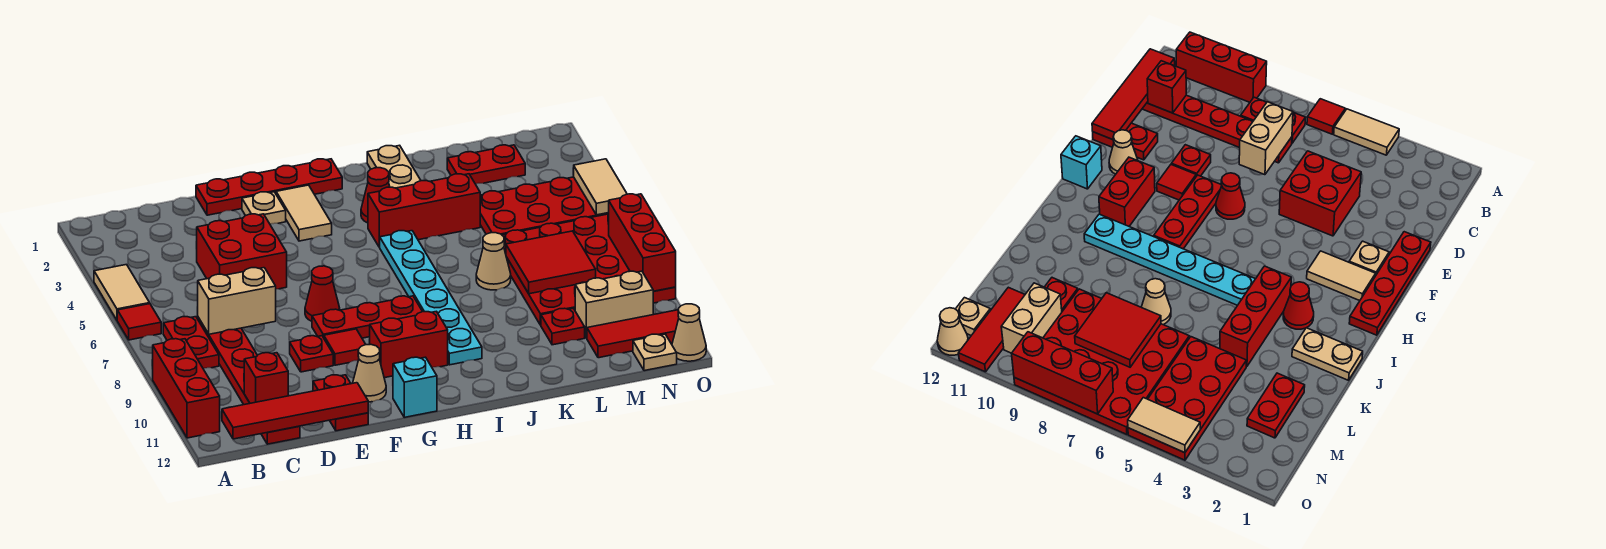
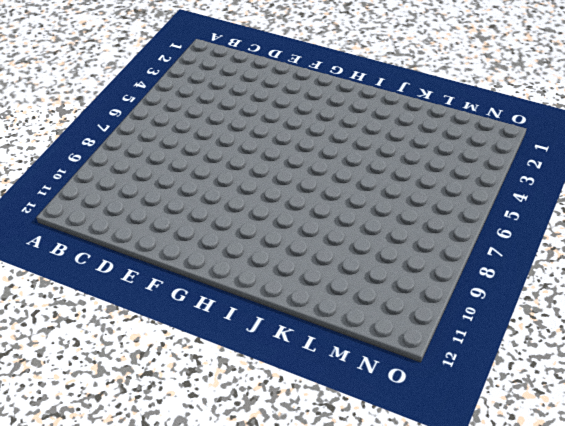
none -> tan 1x2 tile [94,265,150,320]
none -> red 1x1 tile [117,304,161,340]
none -> red 1x3 brick [153,339,220,438]
none -> red 1x2 plate [163,317,219,369]

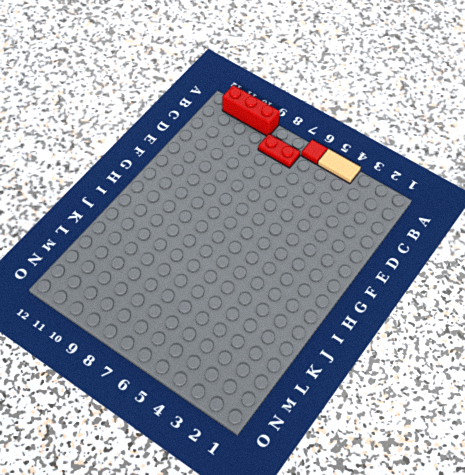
none -> red 1x6 plate [198,317,300,444]
none -> red 2x2 brick [197,214,287,289]
none -> red 1x4 plate [196,159,342,215]
none -> red 1x1 plate [290,336,333,372]

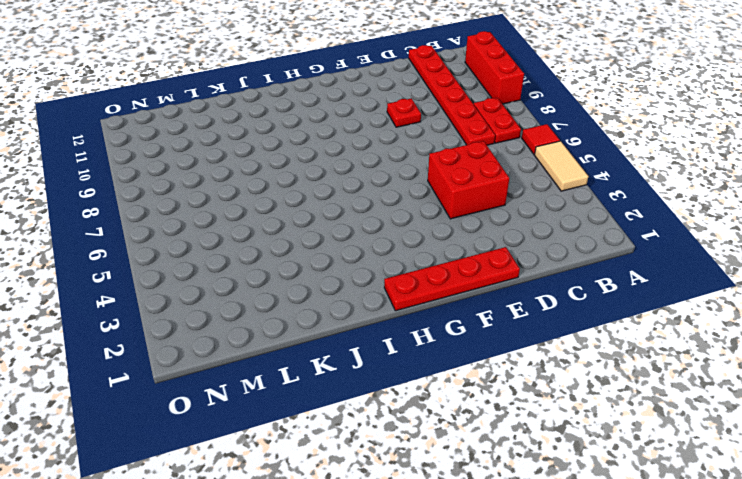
none -> red 1x2 plate [313,375,368,431]
none -> tan 1x1 plate [242,192,286,224]
none -> red 1x1 cone [305,266,340,321]
none -> red 1x3 plate [312,296,422,338]

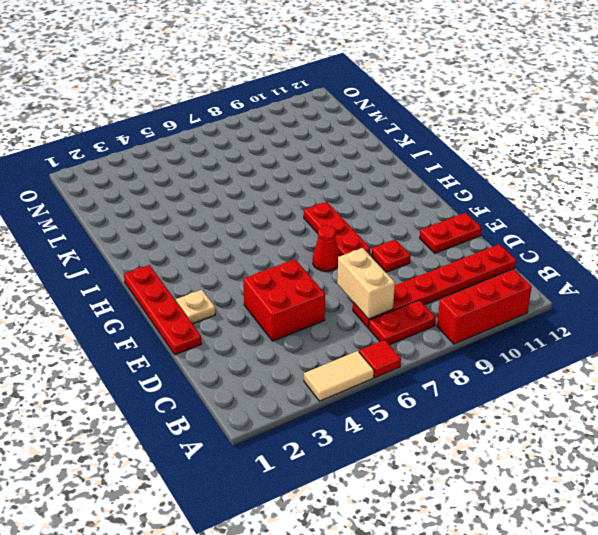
none -> red 1x1 tile [324,329,366,365]
none -> tan 1x1 cone [353,344,386,402]
none -> tan 1x2 tile [276,185,332,241]
none -> red 1x2 brick [370,311,448,378]

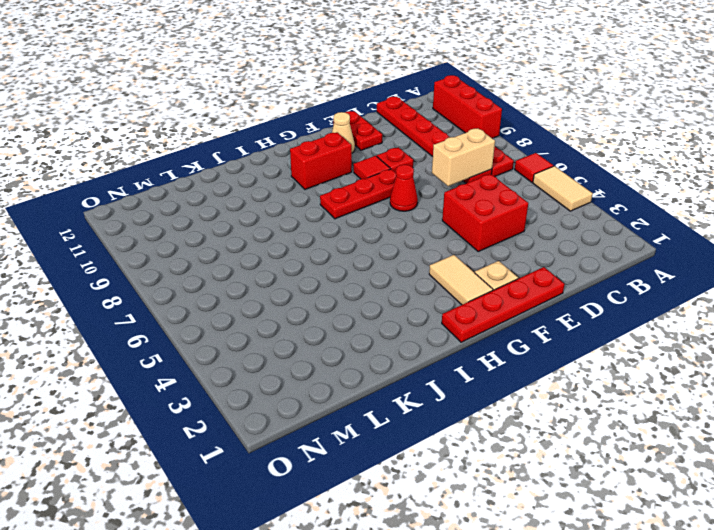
none -> cyan 1x1 brick [393,357,437,417]
none -> red 1x1 cone [361,168,390,223]
none -> red 1x3 brick [368,174,480,247]
none -> cyan 1x6 plate [380,231,482,365]

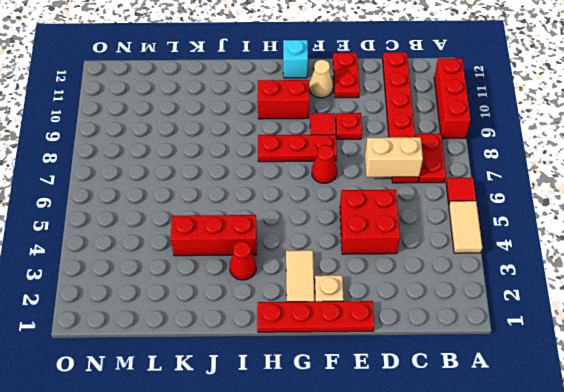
none -> cyan 1x6 plate [380,231,482,365]
none -> tan 1x2 plate [367,145,421,188]
none -> tan 1x1 cone [476,233,511,290]
none -> red 1x2 plate [447,145,525,184]

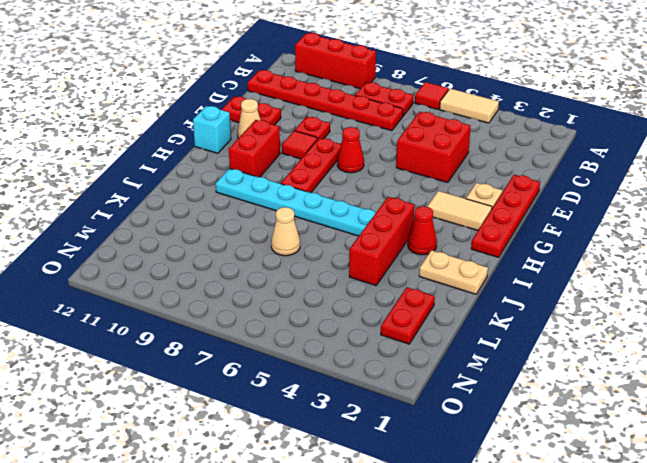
none -> red 2x4 plate [480,177,609,235]
none -> red 4x4 plate [502,214,676,325]
none -> red 1x1 plate [541,308,585,345]
none -> tan 1x2 brick [575,271,654,338]

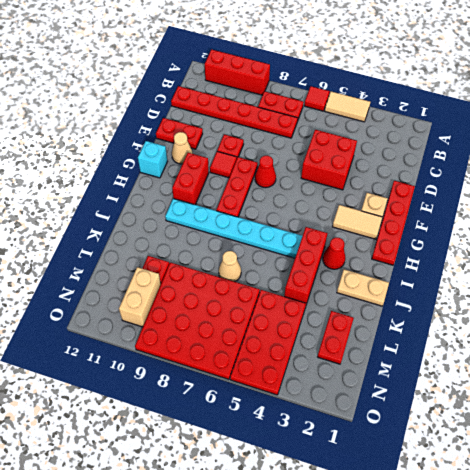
none -> red 1x3 tile [587,310,679,358]
none -> tan 1x1 plate [633,334,677,371]
none -> tan 1x1 cone [672,304,706,361]
none -> red 1x4 tile [222,383,368,439]

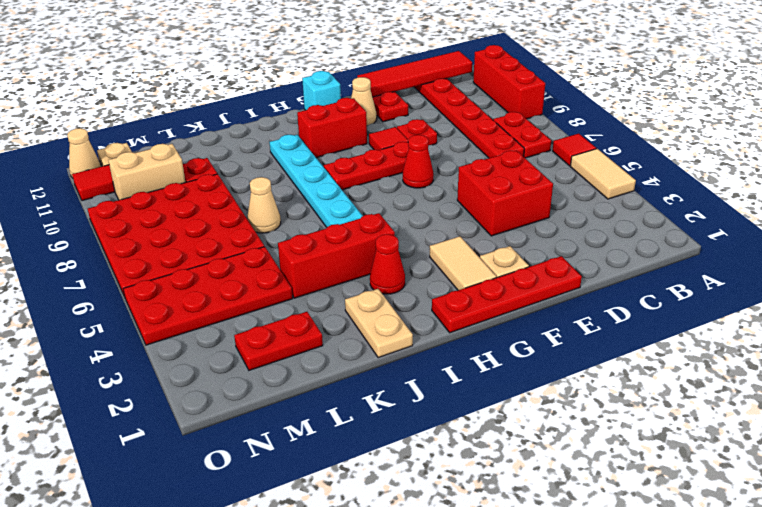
none -> tan 1x2 brick [197,268,276,334]
none -> red 1x1 brick [244,353,288,403]
none -> red 2x2 tile [506,231,596,294]
none -> tan 1x2 tile [574,159,627,215]

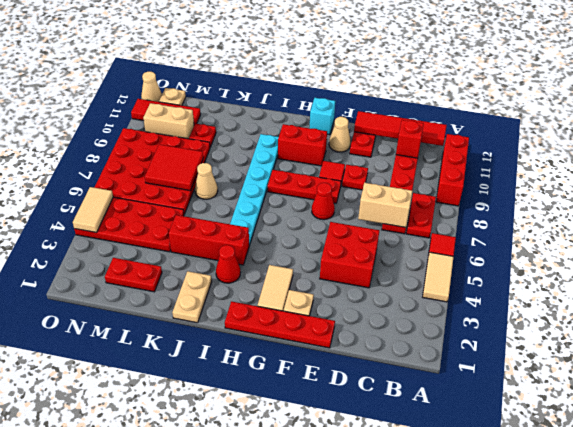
none -> red 1x3 brick [609,194,676,291]

